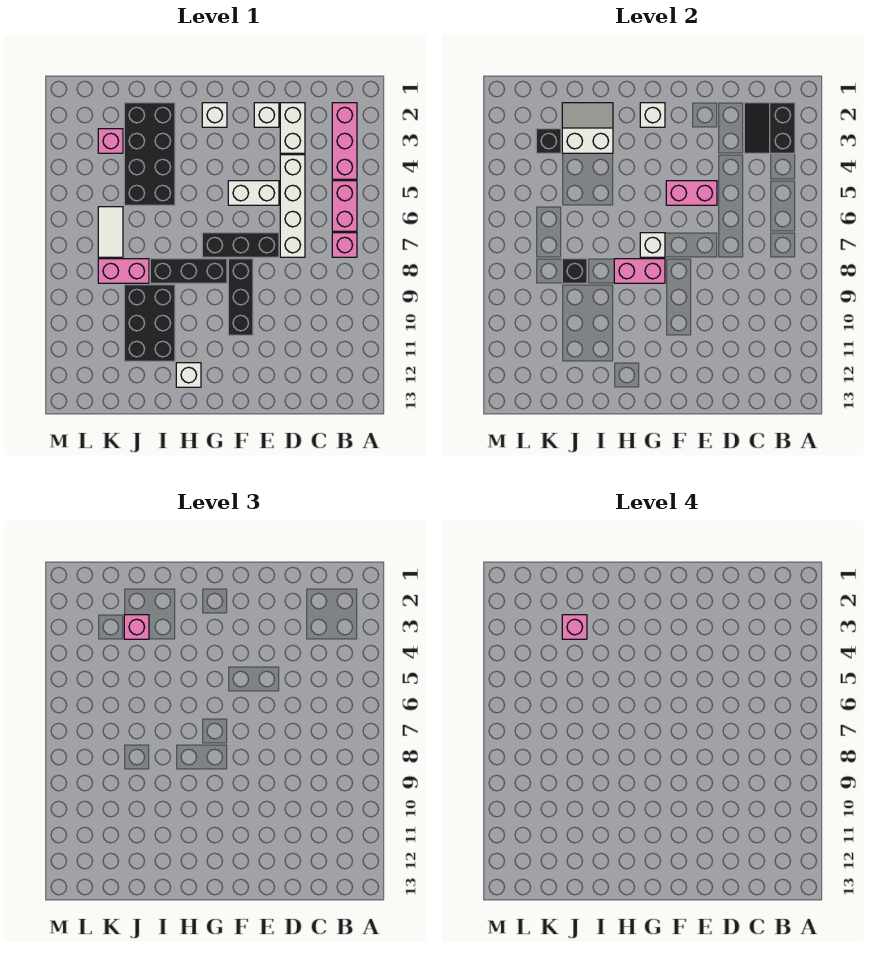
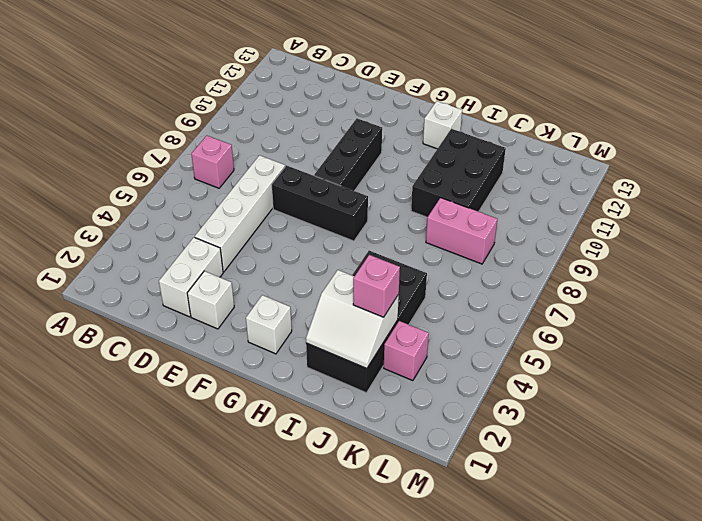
none -> pink 1x3 brick [332,103,357,179]
none -> pink 1x2 brick [332,181,357,231]
none -> white 1x2 brick [228,181,279,205]

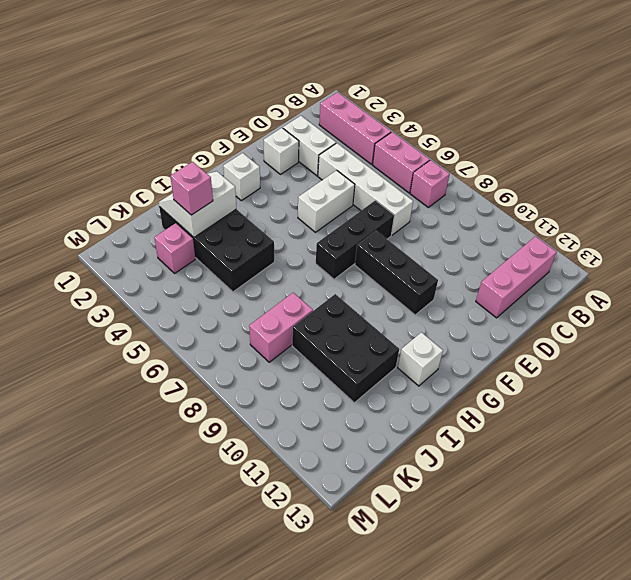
pink 1x3 brick [476,236,557,318] -> none
none -> black 1x3 brick [150,259,227,283]
none -> white 1x2 tile [98,207,123,257]
none -> black 2x2 slope [744,103,795,153]

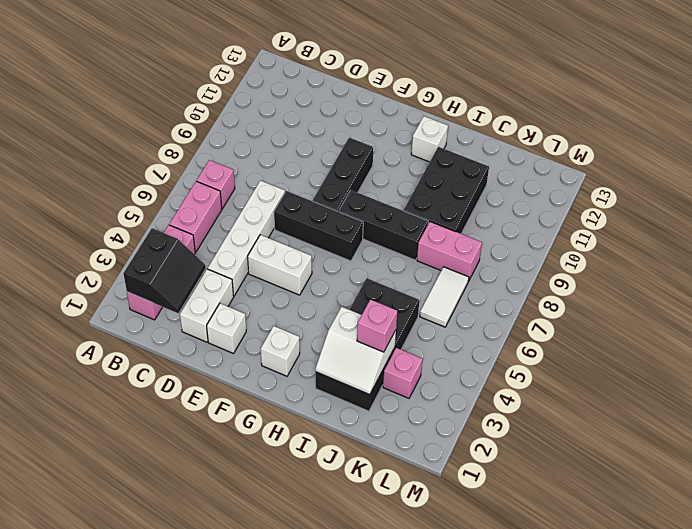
none -> pink 1x2 brick [666,181,717,205]
none -> white 1x1 brick [640,103,665,127]
none -> white 1x1 brick [640,233,665,257]

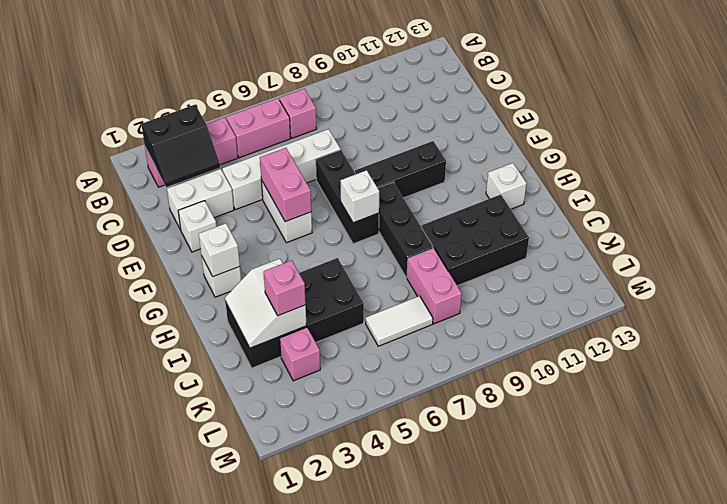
none -> pink 1x2 brick [614,259,665,283]
none -> black 1x1 brick [562,259,587,283]
none -> black 1x1 brick [536,129,561,153]

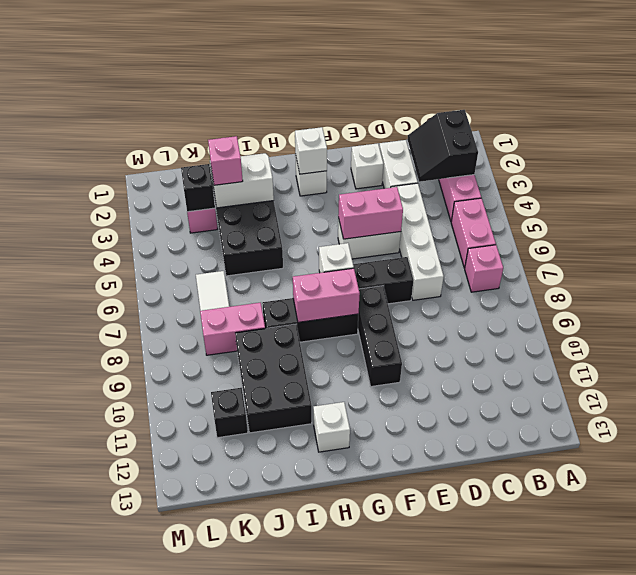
black 1x1 brick [211,388,248,438] -> black 1x1 brick moved to [562,259,587,283]
none -> pink 1x1 brick [562,615,587,639]

